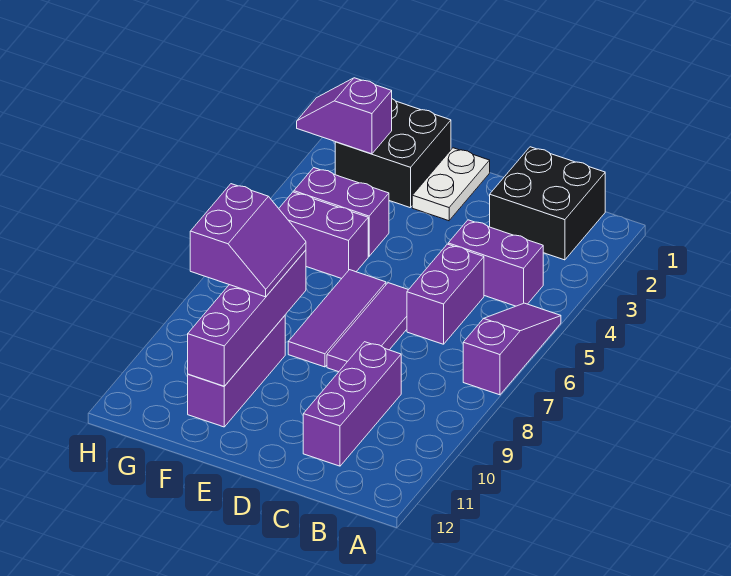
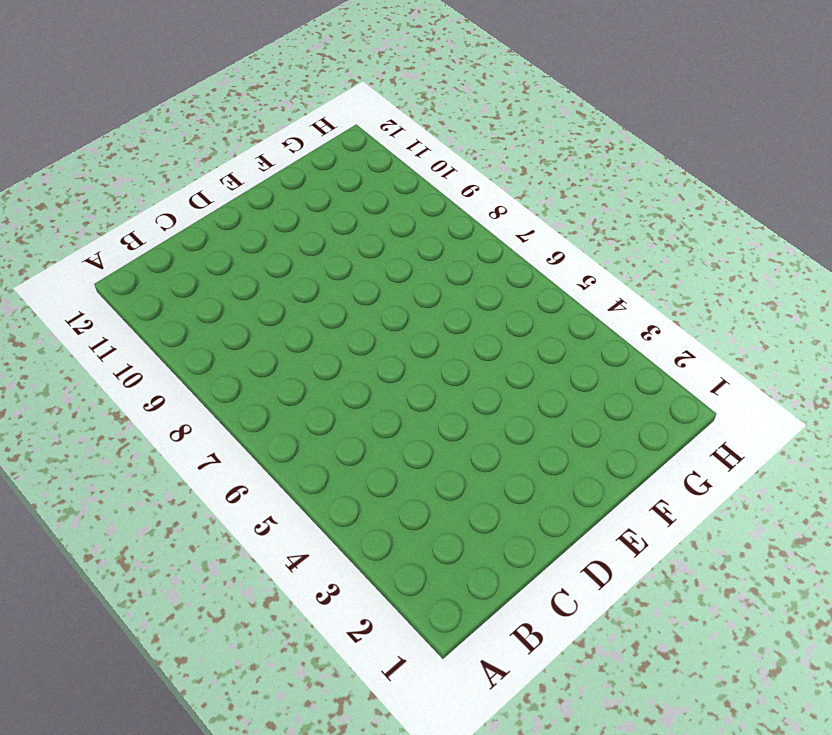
none -> purple 1x3 slope [463,303,561,395]
none -> black 2x2 brick [490,147,605,260]
none -> purple 1x2 brick [448,220,543,306]

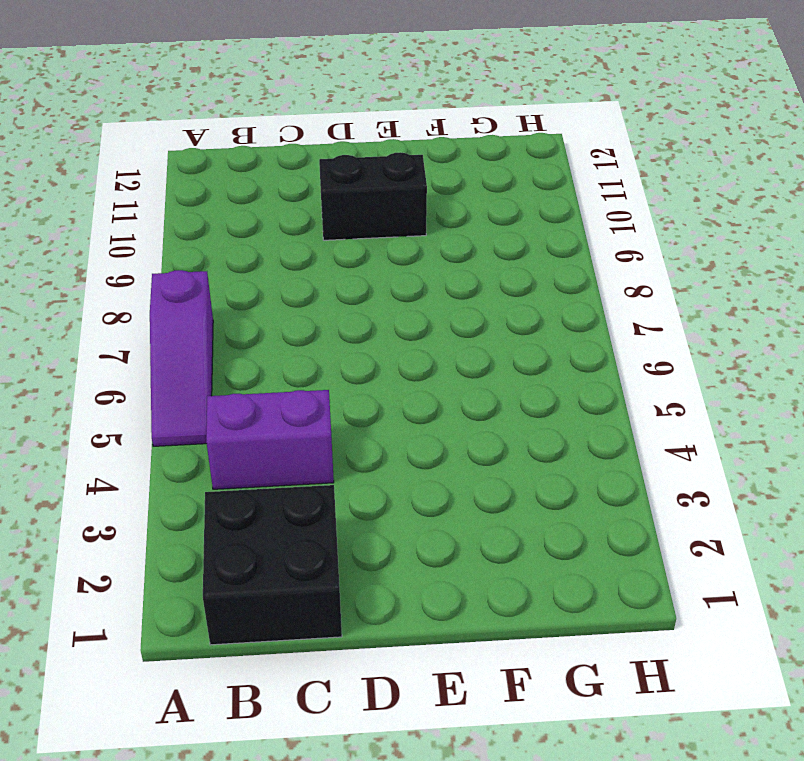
black 1x2 brick [319,153,427,240] -> none
none -> purple 1x2 brick [407,244,484,344]
none -> purple 1x3 brick [303,342,401,466]
none -> purple 1x3 tile [327,283,408,372]

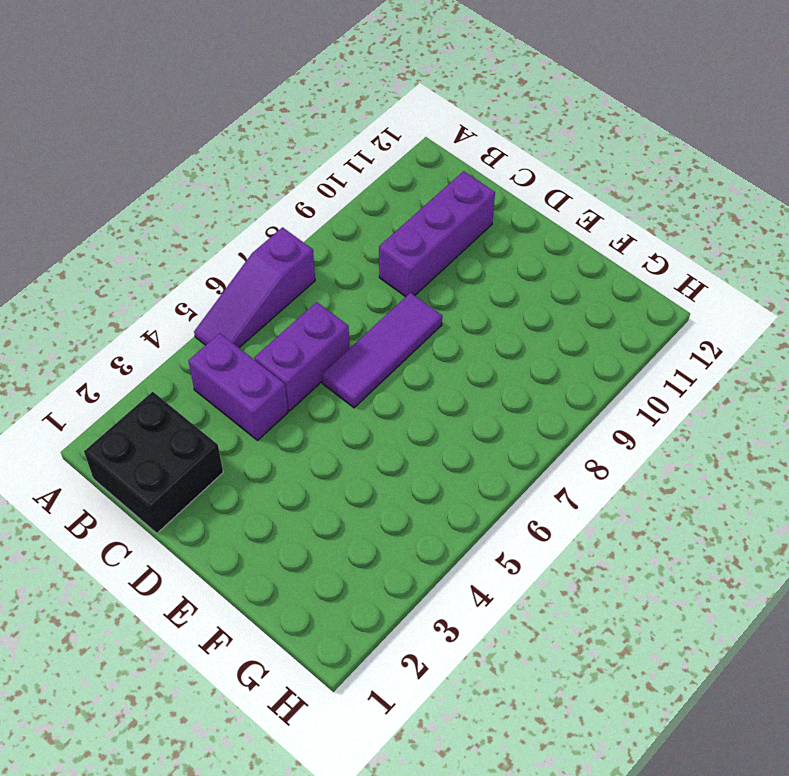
none -> white 1x2 plate [412,148,490,221]
none -> purple 1x3 tile [288,270,386,367]
none -> black 2x2 brick [335,99,451,208]

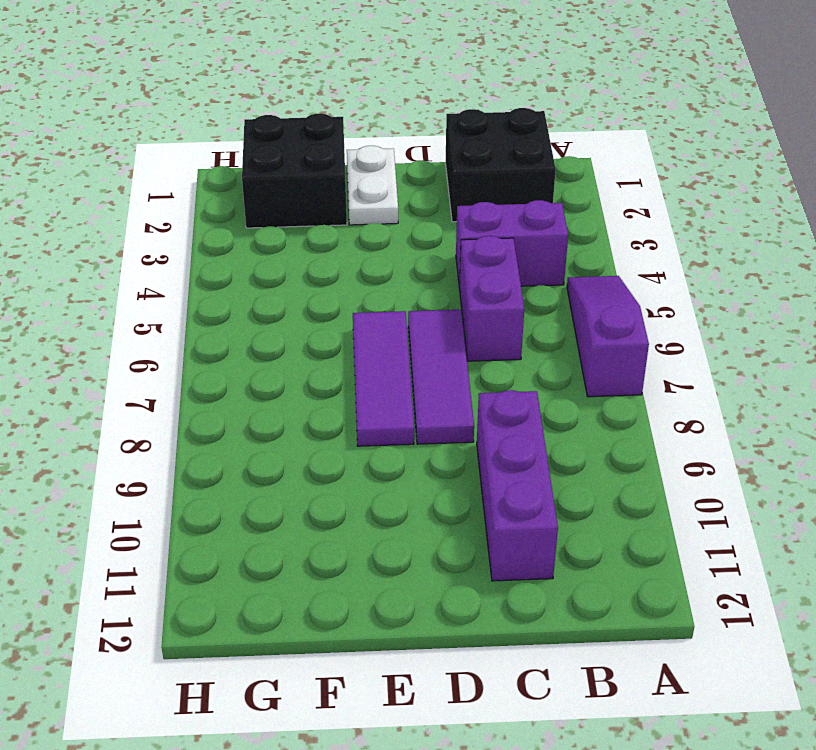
none -> purple 1x2 brick [294,168,389,256]
none -> purple 1x2 brick [279,192,368,279]
none -> purple 1x3 brick [188,316,285,427]

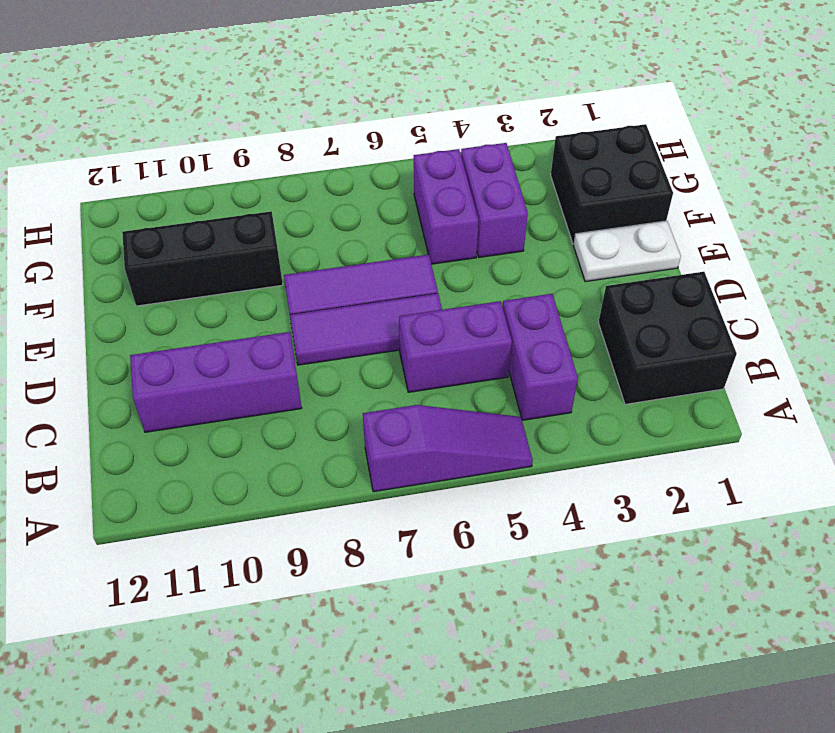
black 1x3 brick [122,211,283,306] -> purple 1x3 brick [188,316,285,427]
none -> purple 1x4 brick [188,250,306,386]
none -> purple 1x2 slope [297,78,392,154]
none -> purple 2x2 slope [190,184,306,297]

